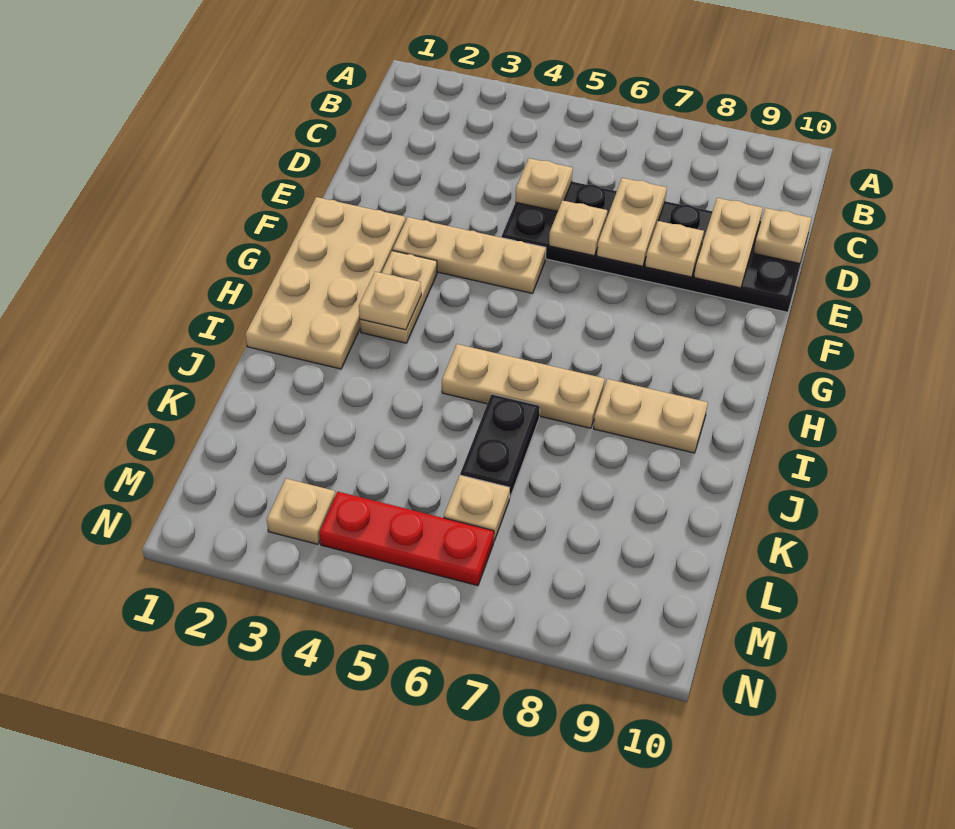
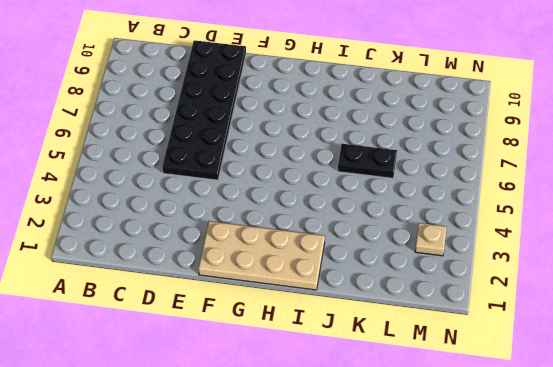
none -> tan 1x3 plate [393,217,546,293]
none -> tan 1x2 plate [360,251,437,343]
none -> tan 1x3 plate [442,344,605,428]

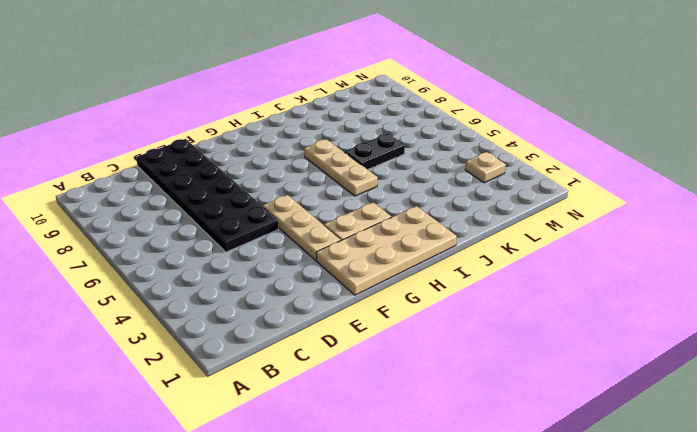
none -> tan 1x2 plate [594,379,708,453]
none -> tan 1x1 plate [444,475,510,541]
none -> red 1x3 plate [319,492,494,586]

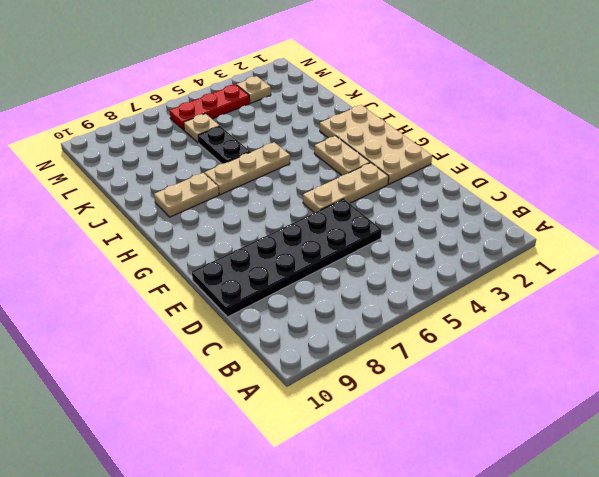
none -> tan 1x1 plate [515,158,573,211]
none -> tan 1x2 plate [597,178,667,266]
none -> tan 1x2 plate [694,198,763,288]

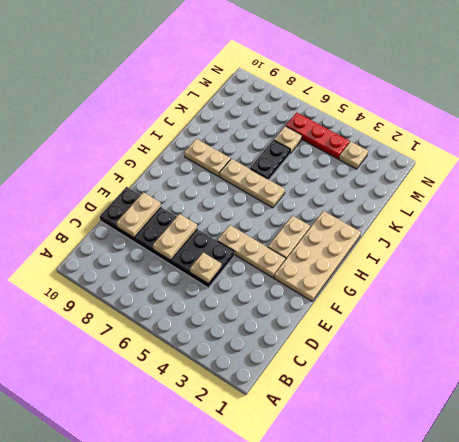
none -> tan 1x1 plate [754,208,811,263]
none -> tan 1x1 plate [549,200,607,256]
none -> tan 1x1 plate [645,221,704,277]

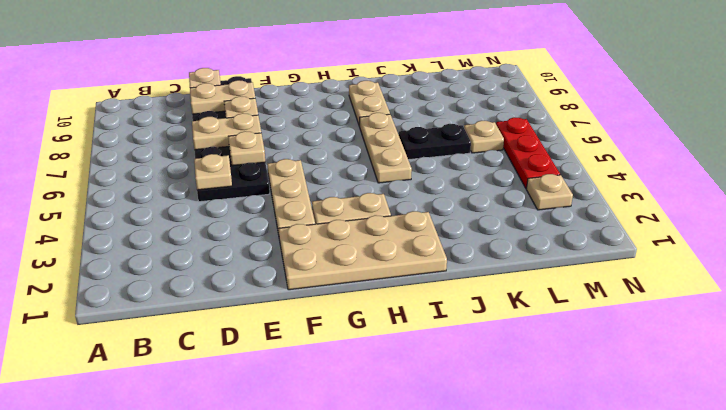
none -> tan 1x1 plate [359,272,421,330]

